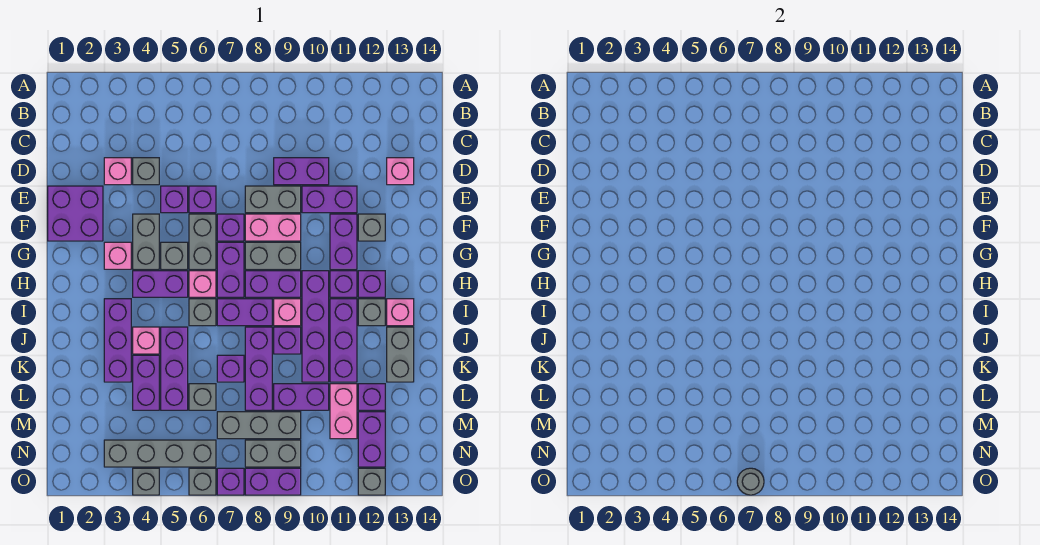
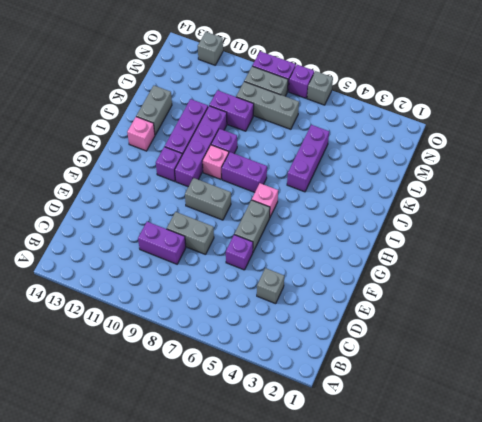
none -> pink 1x1 brick [104,158,131,185]
none -> pink 1x1 brick [387,158,414,185]
none -> purple 2x2 brick [48,186,103,241]
none -> purple 1x1 brick [161,186,188,213]

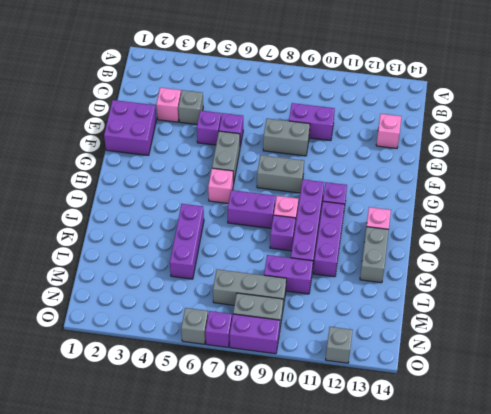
none -> purple 1x2 brick [302,186,357,213]
none -> grey 1x2 brick [133,214,159,269]
none -> purple 1x1 brick [217,214,244,241]
none -> pink 1x2 brick [245,214,301,241]

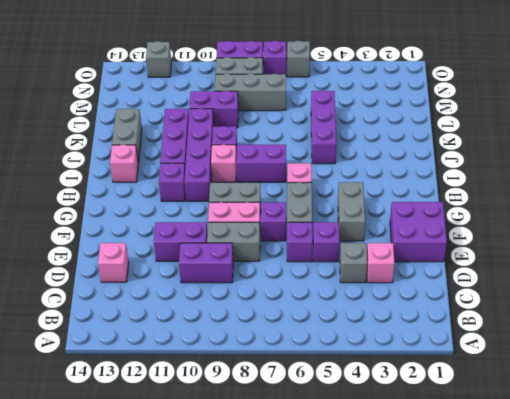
none -> purple 1x2 brick [330,214,357,269]
none -> grey 1x1 brick [358,214,385,241]
none -> pink 1x1 brick [104,242,131,269]
none -> grey 1x1 brick [161,242,188,269]

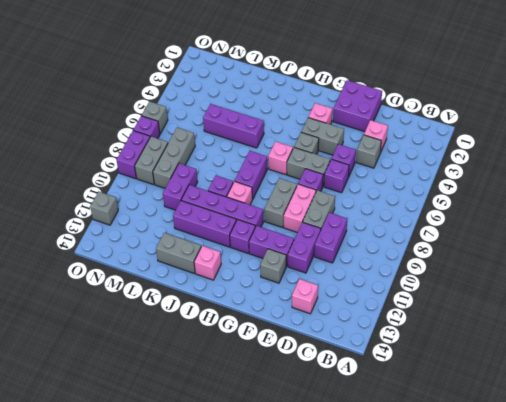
none -> purple 1x2 brick [217,242,244,297]
none -> purple 1x2 brick [133,271,188,297]
none -> purple 1x2 brick [245,271,301,297]
none -> purple 1x1 brick [358,271,385,297]

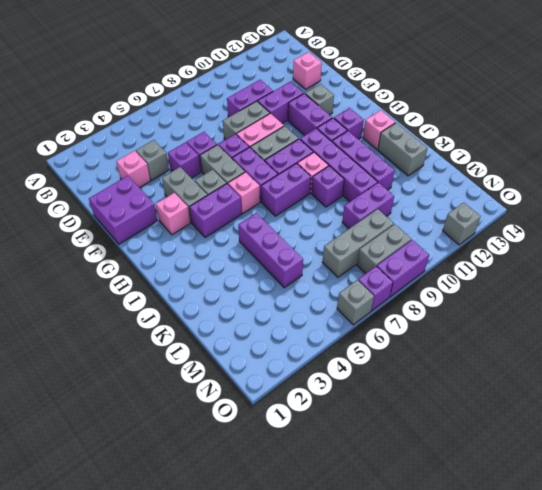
none -> purple 1x3 brick [104,299,131,382]
none -> grey 1x1 brick [189,299,216,326]
none -> grey 1x1 brick [358,299,385,326]
none -> pink 1x1 brick [133,327,159,354]

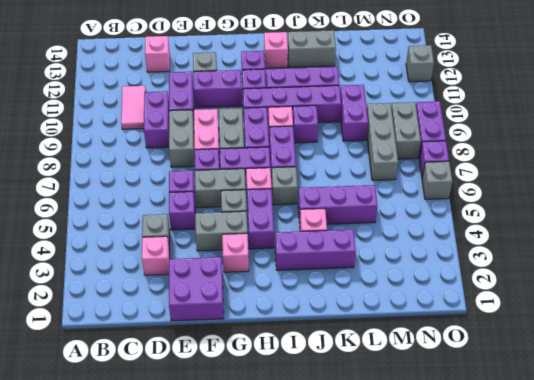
pink 1x2 tile [121,86,146,129] -> none
none -> grey 1x1 brick [358,299,385,326]
none -> purple 1x3 brick [245,327,272,410]
none -> purple 1x2 brick [133,355,159,410]
none -> purple 1x1 brick [217,355,244,382]

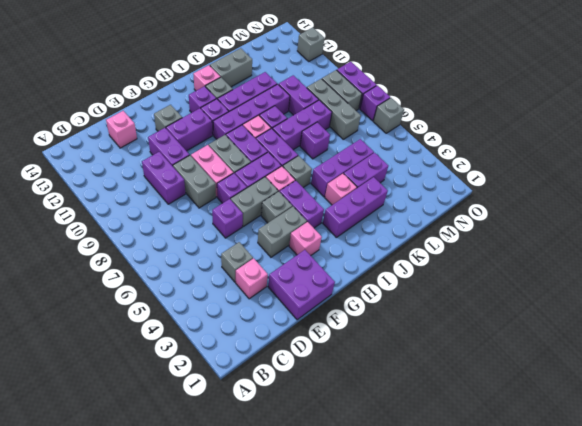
none -> purple 1x1 brick [161,186,188,213]
none -> grey 1x1 brick [189,384,216,410]
none -> pink 1x2 brick [330,384,357,439]
none -> purple 1x1 brick [358,384,385,410]

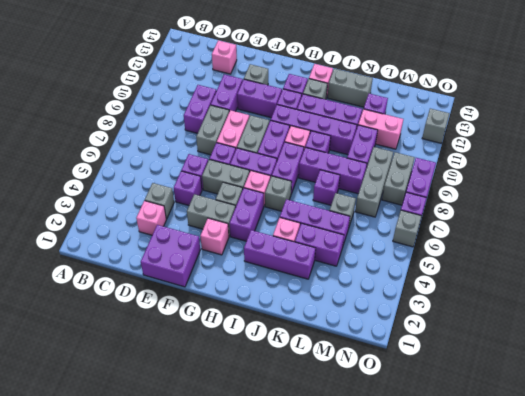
none -> purple 1x2 brick [358,412,385,467]
none -> grey 1x4 brick [104,440,216,467]
none -> grey 1x1 brick [133,468,159,495]
none -> grey 1x1 round brick [737,468,764,495]

